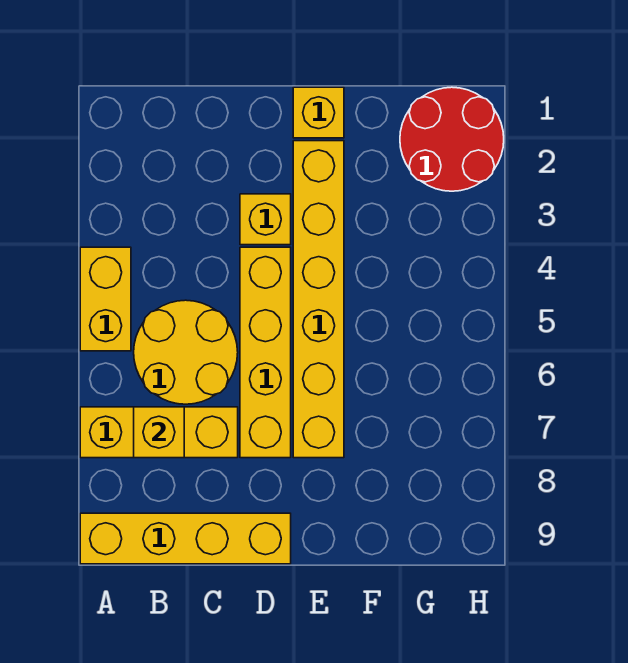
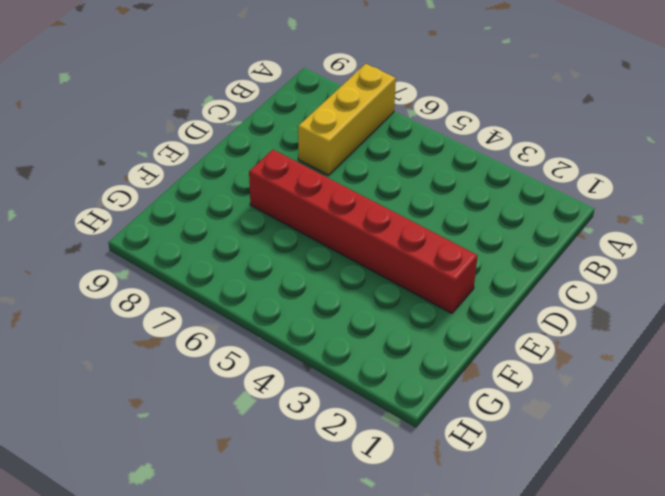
red 1x6 brick [249,150,478,313] -> yellow 1x6 brick [293,141,344,458]
none -> yellow 1x2 brick [80,247,131,351]
none -> yellow 1x4 brick [80,513,291,564]

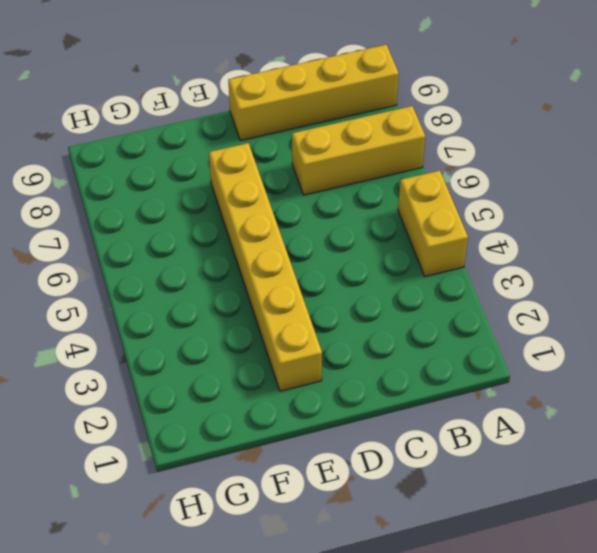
none -> yellow 2x2 round brick [134,300,238,404]
none -> yellow 1x1 brick [240,194,291,245]

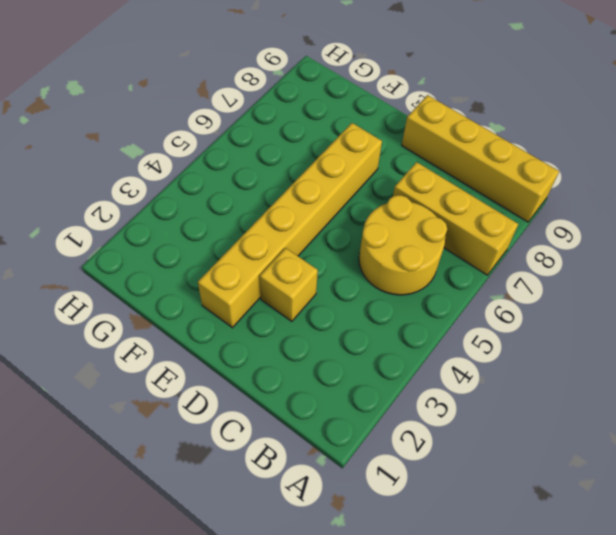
none -> yellow 1x2 brick [80,247,131,351]
none -> yellow 1x4 brick [240,247,291,458]

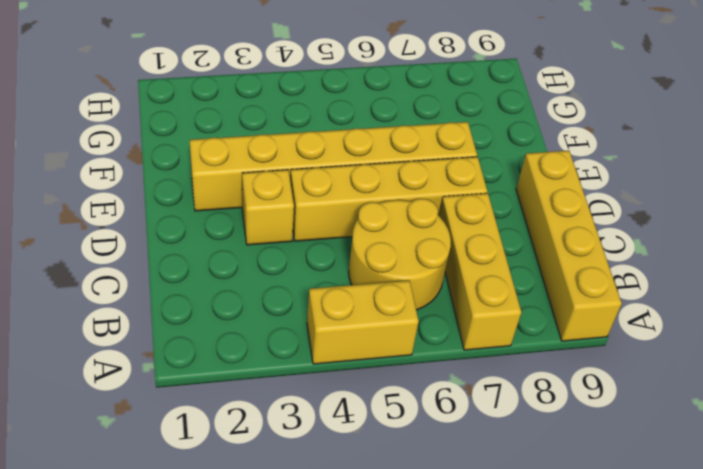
none -> yellow 1x1 brick [293,87,344,138]
none -> red 2x2 round brick [400,87,504,191]

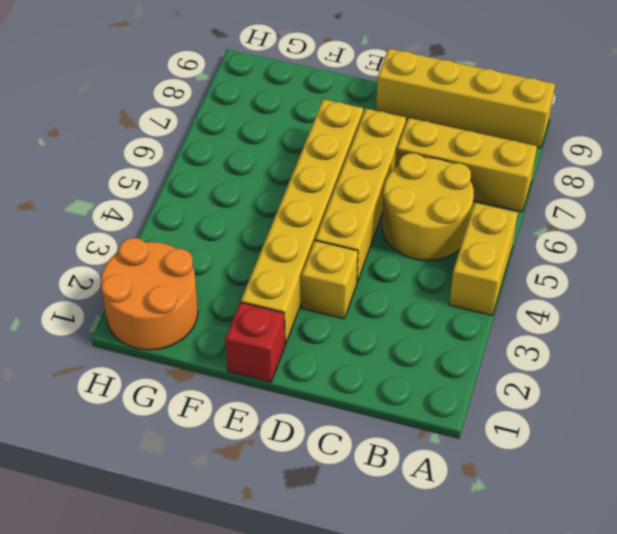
red 1x1 brick [225,302,285,382] -> yellow 1x1 brick [293,87,344,138]
orange 2x2 round brick [101,238,198,350] -> red 2x2 round brick [400,87,504,191]
none -> yellow 1x1 brick [134,407,184,458]

